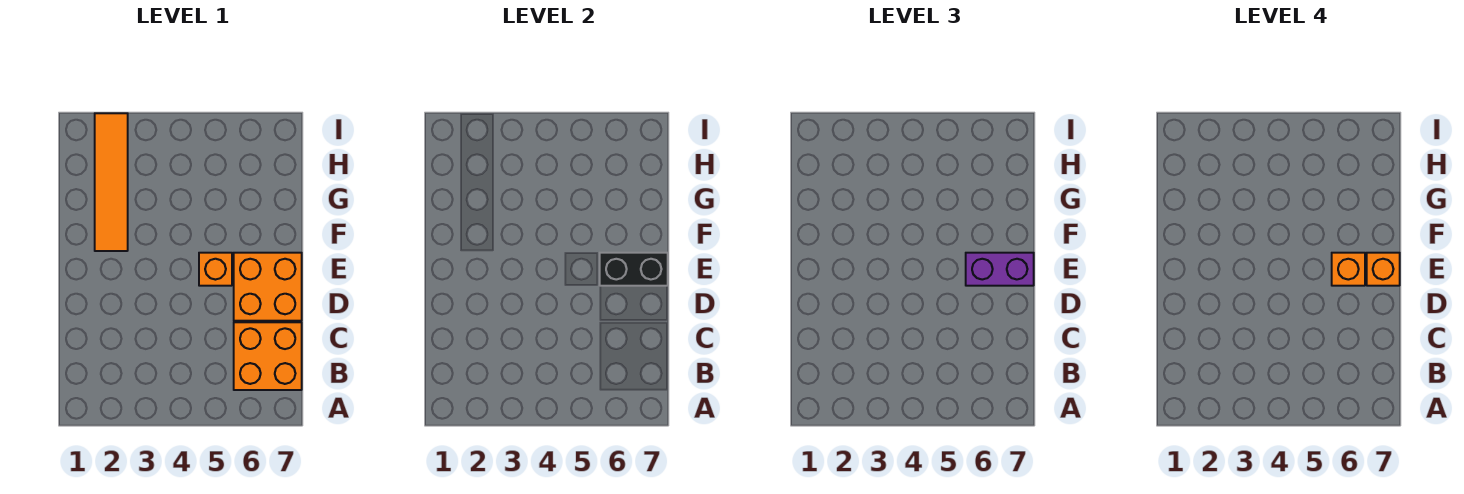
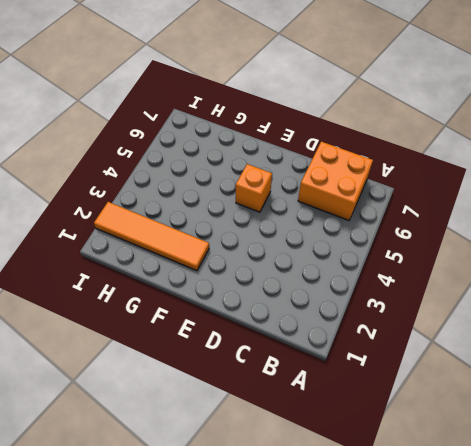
none -> orange 2x2 brick [234,253,302,321]
none -> black 1x2 brick [600,253,668,286]

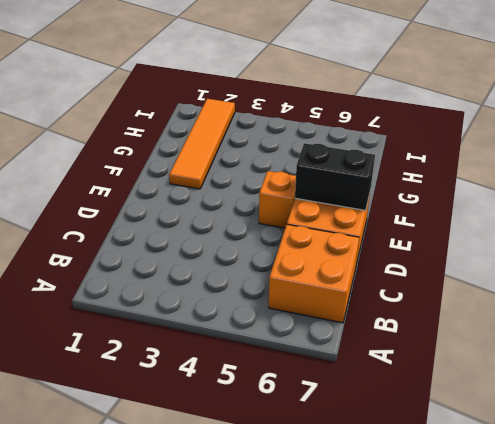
none -> purple 1x2 brick [966,253,1034,286]
none -> orange 1x1 brick [1332,253,1365,286]

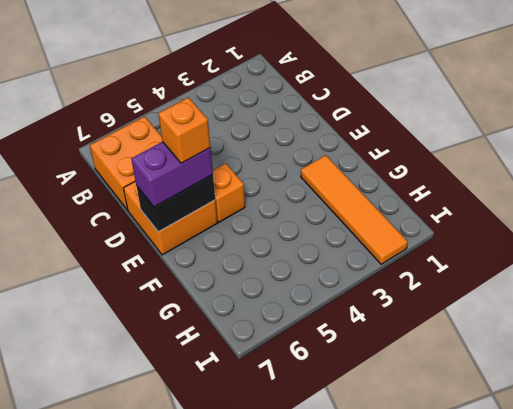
none -> orange 1x1 brick [1367,253,1400,286]

